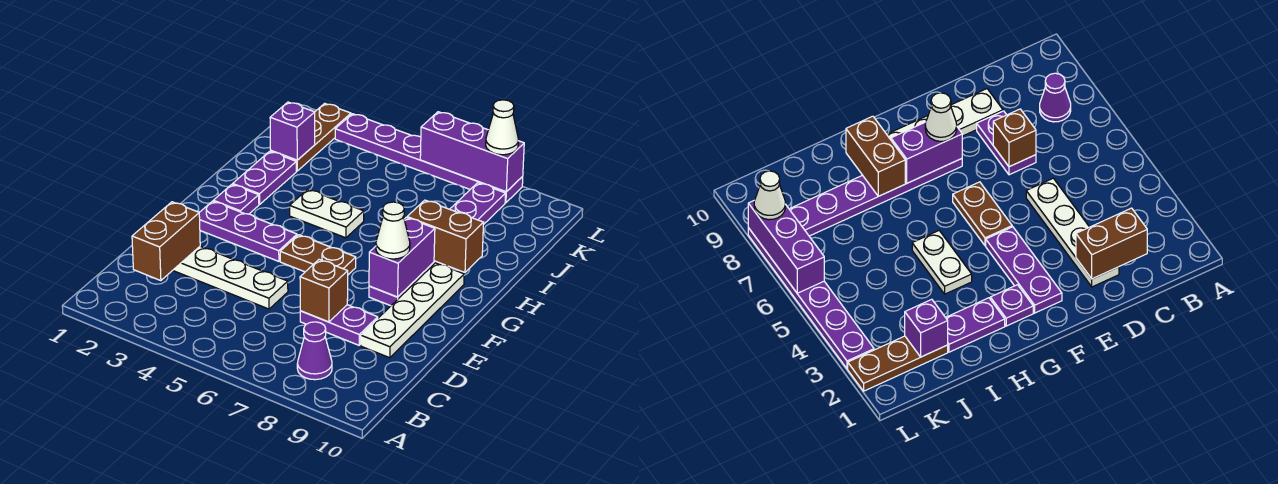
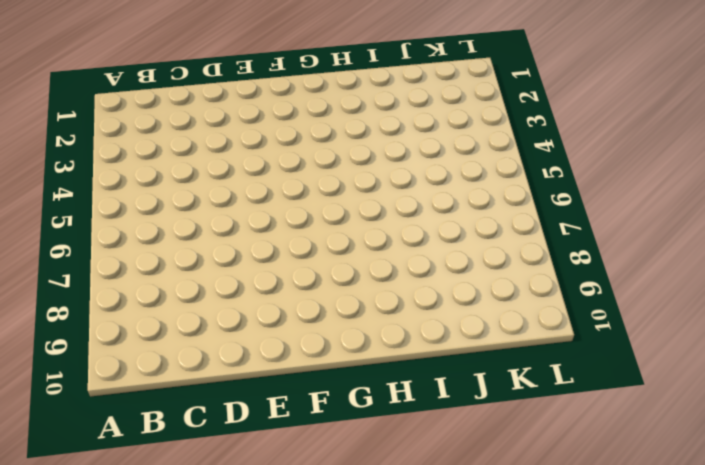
none -> purple 1x1 cone [297,322,332,380]
none -> white 1x4 plate [173,246,288,309]
none -> purple 1x2 plate [300,305,378,345]

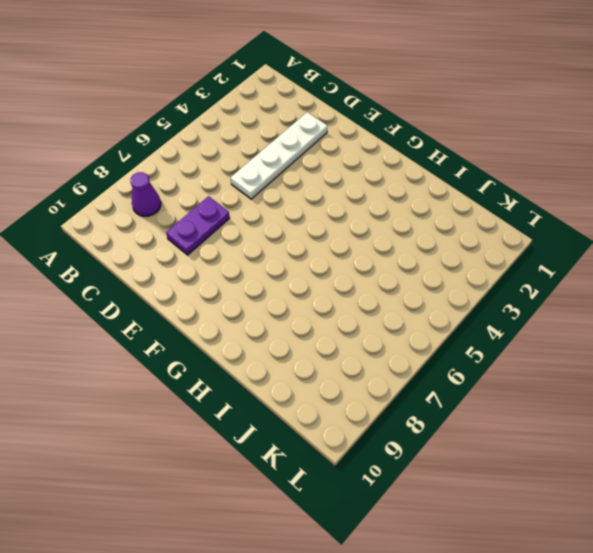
none -> white 1x4 plate [361,263,464,358]
none -> purple 1x3 plate [199,201,297,261]
none -> brown 1x2 plate [280,235,356,275]

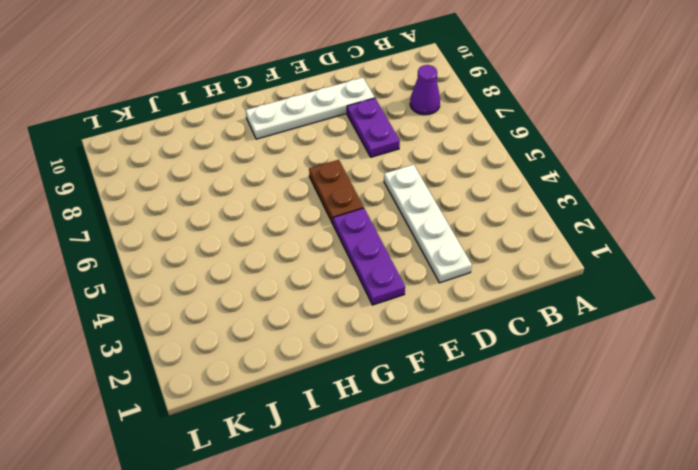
none -> purple 1x6 plate [369,183,506,306]
none -> purple 1x1 plate [213,184,259,214]
none -> purple 1x2 plate [233,151,296,204]

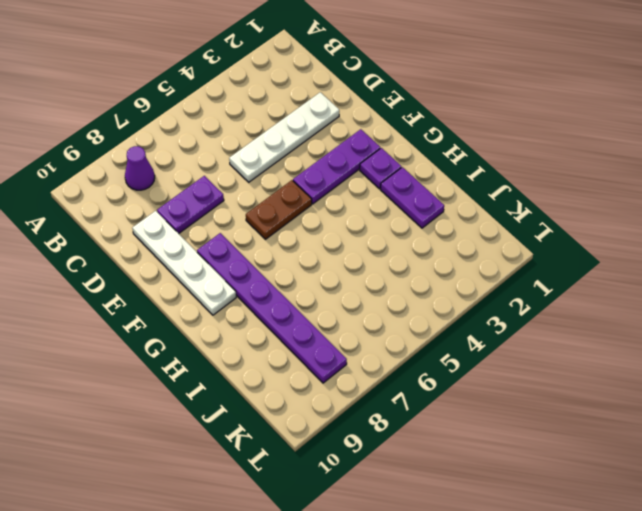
none -> white 1x2 plate [290,189,364,238]
none -> brown 1x3 plate [271,103,351,171]
none -> purple 1x6 plate [335,114,523,203]

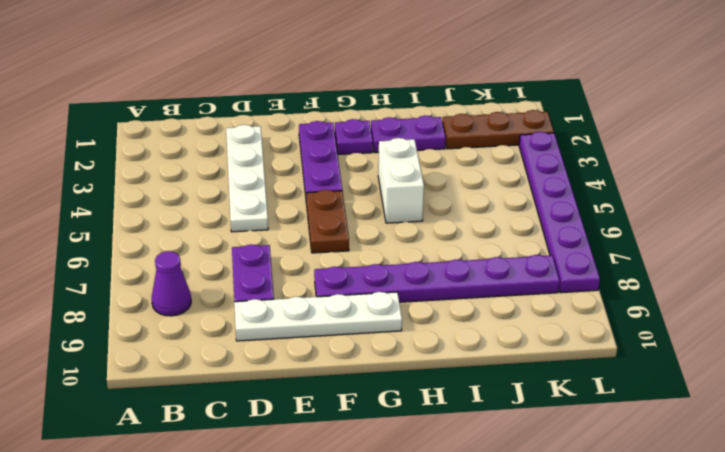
white 1x2 brick [378,138,424,223] -> white 1x2 plate [290,189,364,238]
none -> brown 1x2 brick [132,202,200,281]
none -> brown 1x1 brick [300,260,348,322]
none -> purple 1x2 brick [369,218,435,297]

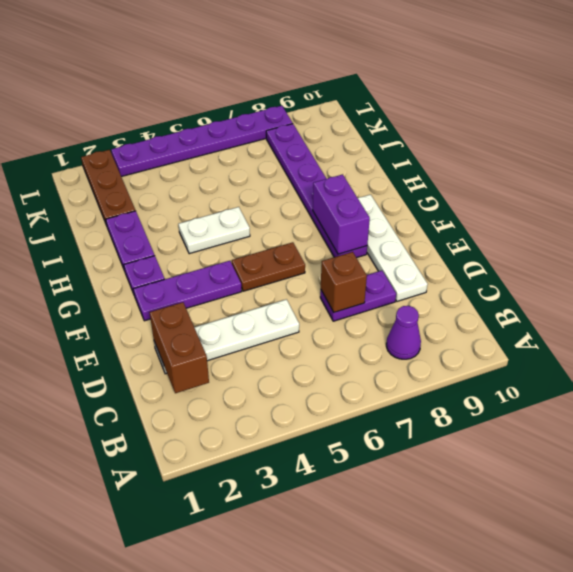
none -> brown 1x2 brick [407,200,484,272]
none -> purple 1x1 brick [270,102,315,160]
none -> purple 1x3 brick [420,112,524,192]

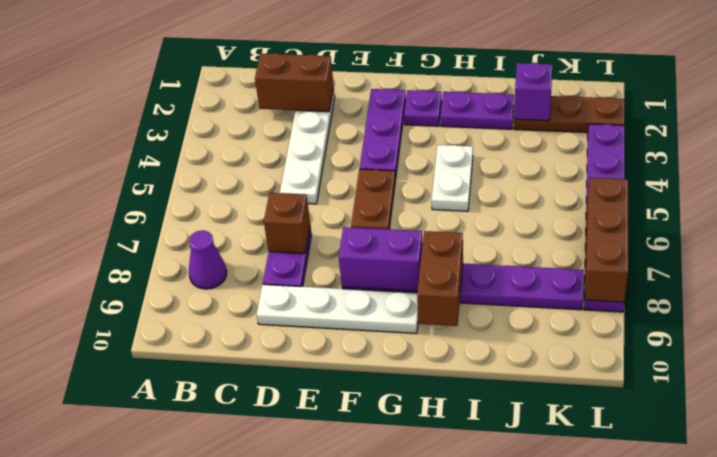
brown 1x3 brick [585,178,628,302] -> purple 1x3 brick [420,112,524,192]
none -> white 1x1 cone [376,202,410,259]
none -> white 1x1 cone [486,100,518,155]

